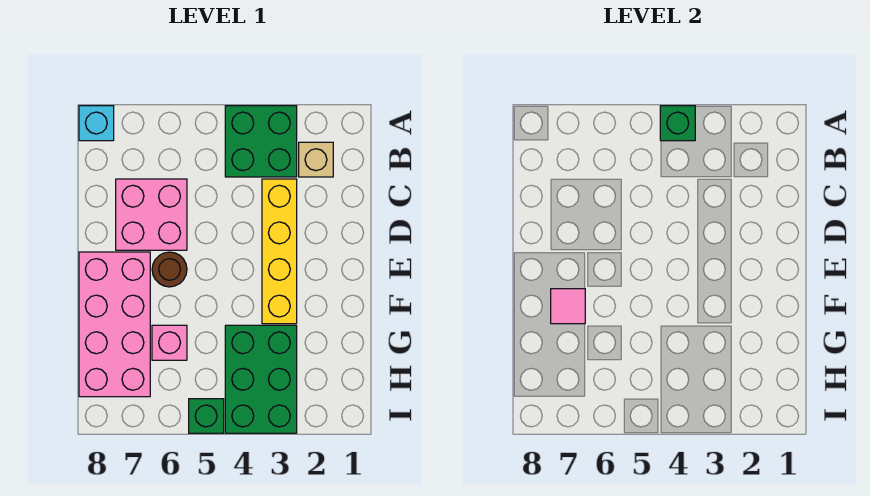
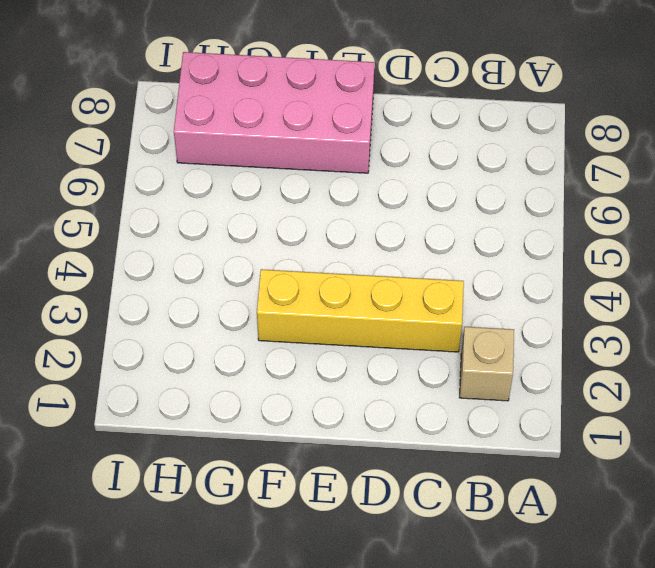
none -> green 2x2 brick [225,106,297,177]
none -> cyan 1x1 brick [79,106,114,141]
none -> pink 2x2 brick [116,179,187,250]

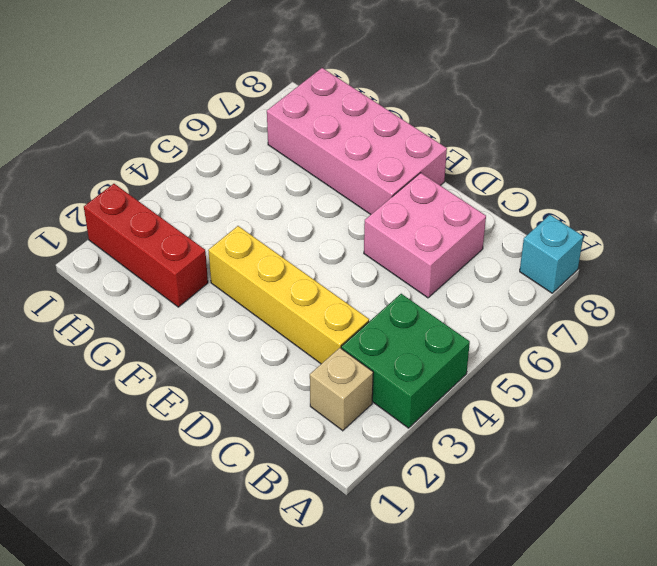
red 1x3 brick [84,184,208,307] -> none
none -> brown 1x1 round brick [152,252,187,287]
none -> green 2x3 brick [225,325,297,433]
none -> pink 1x1 brick [152,325,187,360]

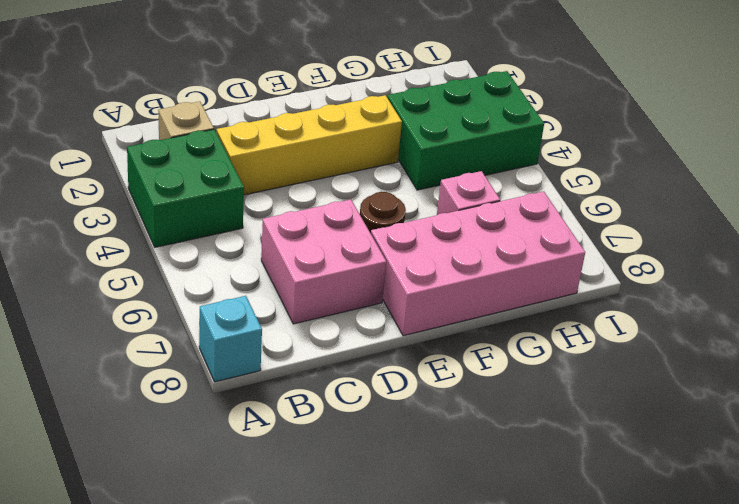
none -> green 1x1 brick [189,399,224,433]
none -> green 1x1 brick [660,106,695,141]
none -> pink 1x1 tile [551,289,585,324]

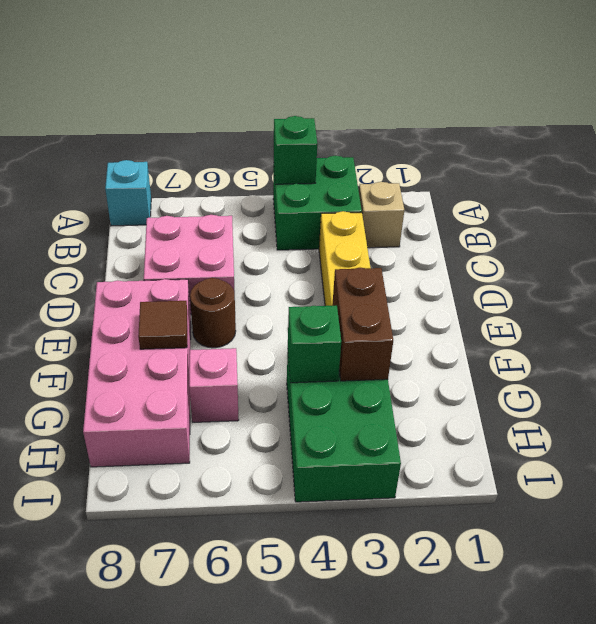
brown 1x2 brick [332,268,393,381] -> none
brown 1x1 tile [138,301,187,349] -> pink 1x1 tile [551,289,585,324]
green 1x1 brick [288,306,341,383] -> green 1x1 brick moved to [189,399,224,433]

